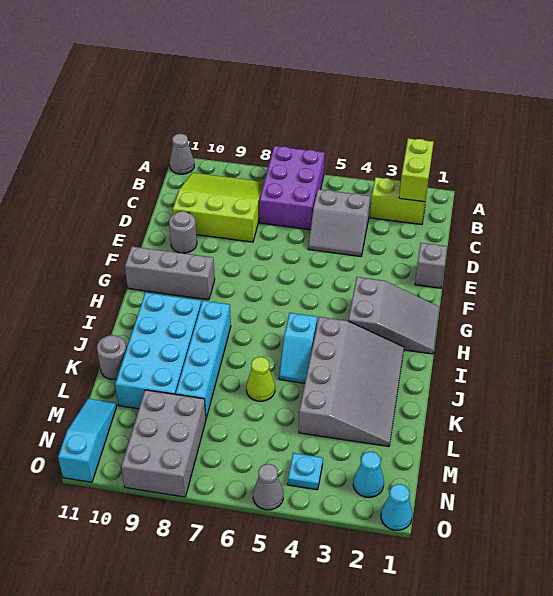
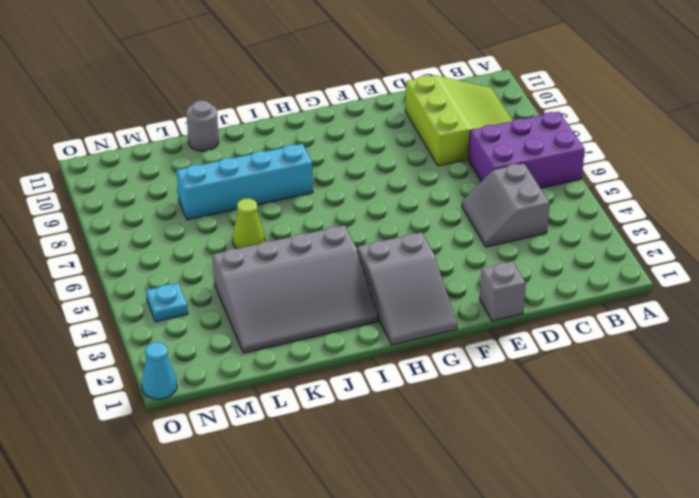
none -> grey 1x1 cone [170,134,194,174]
none -> lime 1x2 brick [370,177,427,225]
none -> grey 1x1 round brick [169,211,197,253]

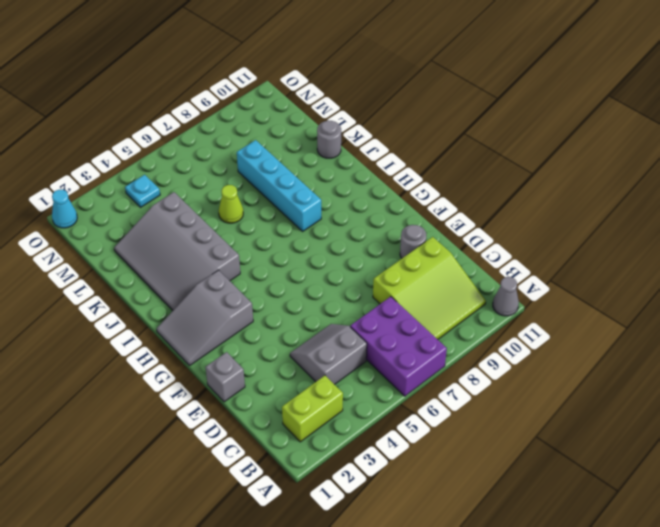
none -> grey 1x3 brick [125,246,215,300]
none -> cyan 1x2 slope [279,313,317,383]
none -> cyan 2x4 brick [115,293,201,409]

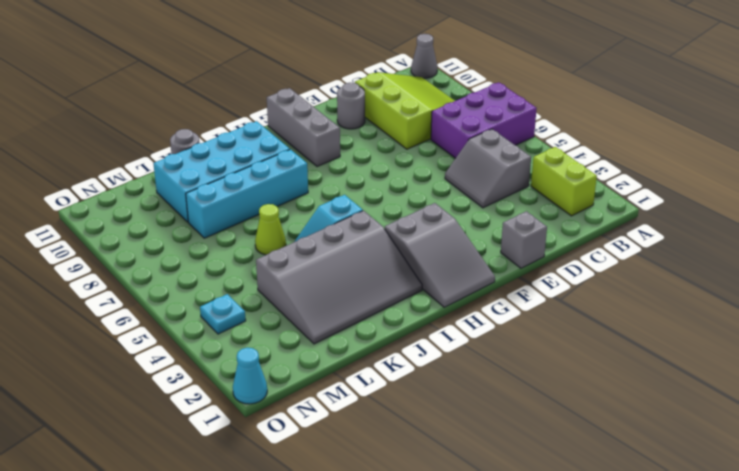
none -> grey 2x3 brick [121,390,206,497]
none -> cyan 1x3 slope [58,399,117,482]
none -> cyan 1x1 cone [353,452,384,497]

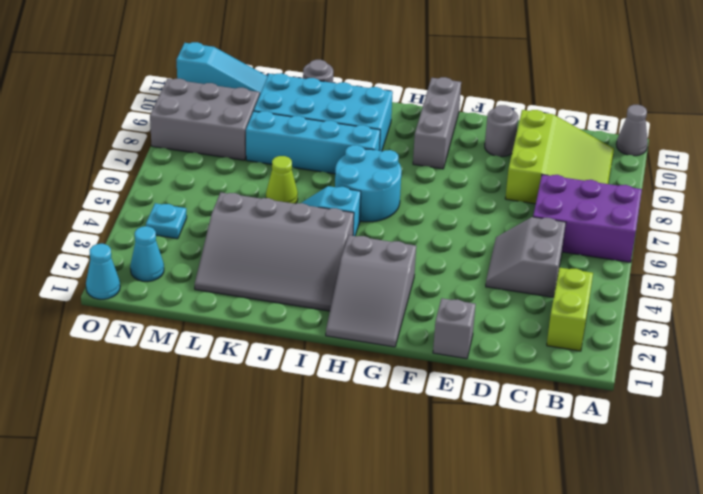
cyan 2x2 round brick [335,145,402,222] -> none
none -> grey 1x1 cone [253,464,283,510]
none -> lime 1x2 brick [399,138,434,202]

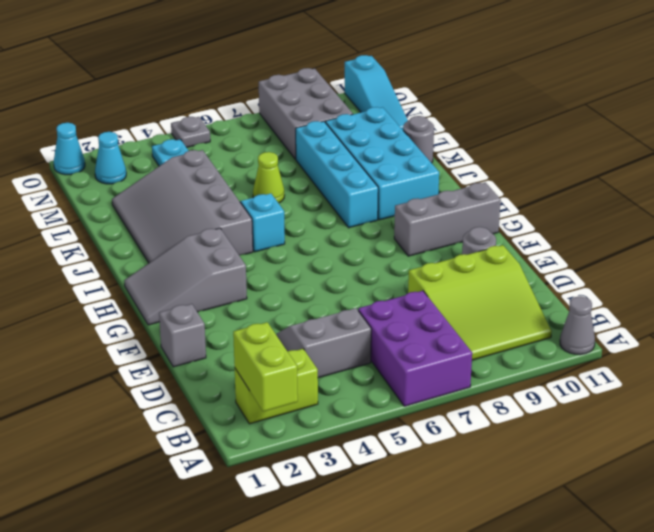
grey 1x1 plate [171,117,210,148] -> grey 1x1 cone [253,464,283,510]

